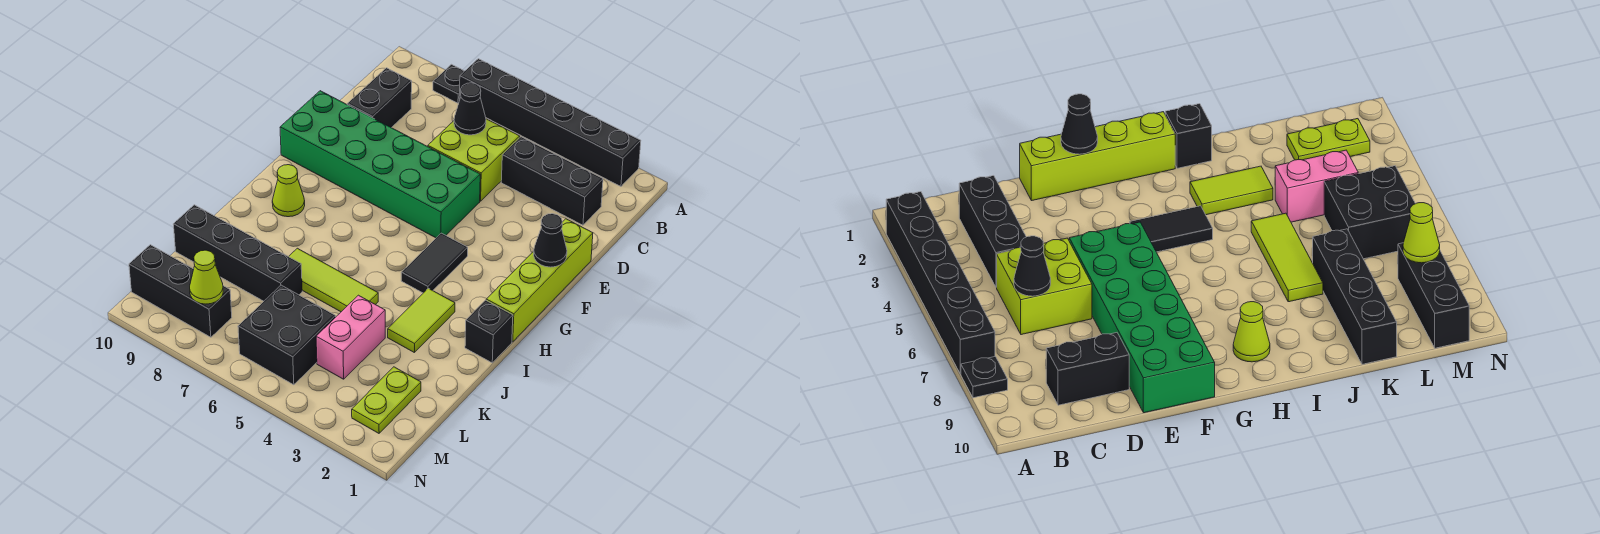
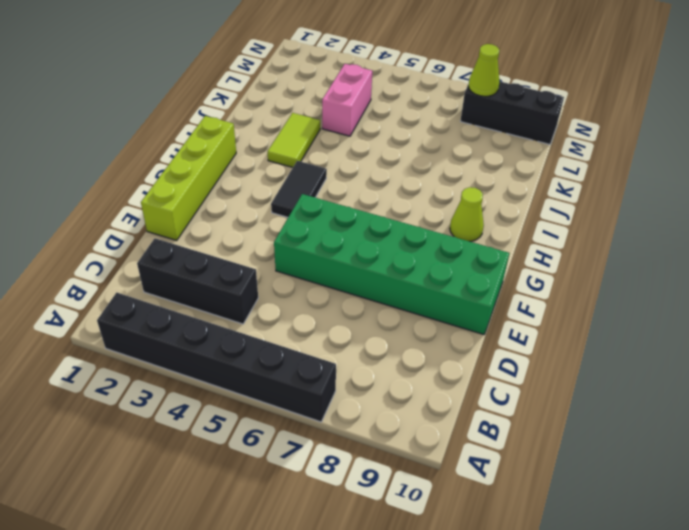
none -> black 1x1 plate [433,64,464,103]
none -> lime 2x2 brick [428,119,520,201]
none -> black 1x2 brick [347,68,412,128]

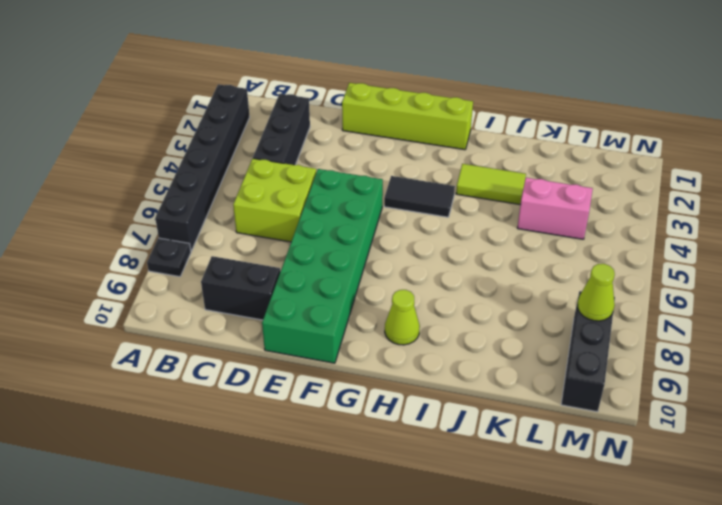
none -> black 1x1 brick [465,300,513,363]
none -> lime 1x3 tile [289,248,378,312]
none -> black 1x4 brick [173,205,302,301]

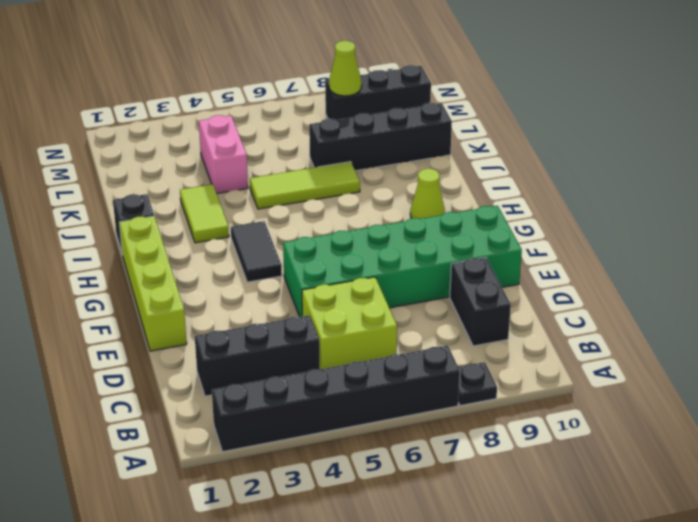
none -> lime 1x2 plate [352,367,421,433]
none -> black 2x2 brick [238,285,336,385]
none -> black 1x1 cone [454,83,486,135]

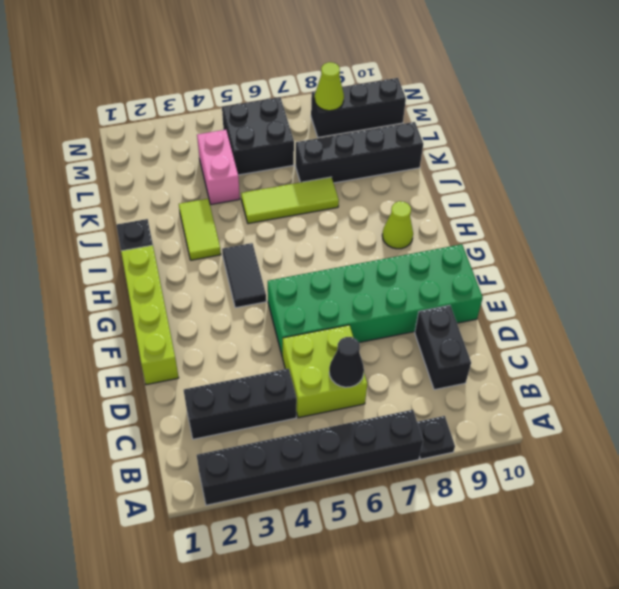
none -> lime 1x2 plate [352,367,421,433]
none -> black 1x1 cone [534,214,567,267]

